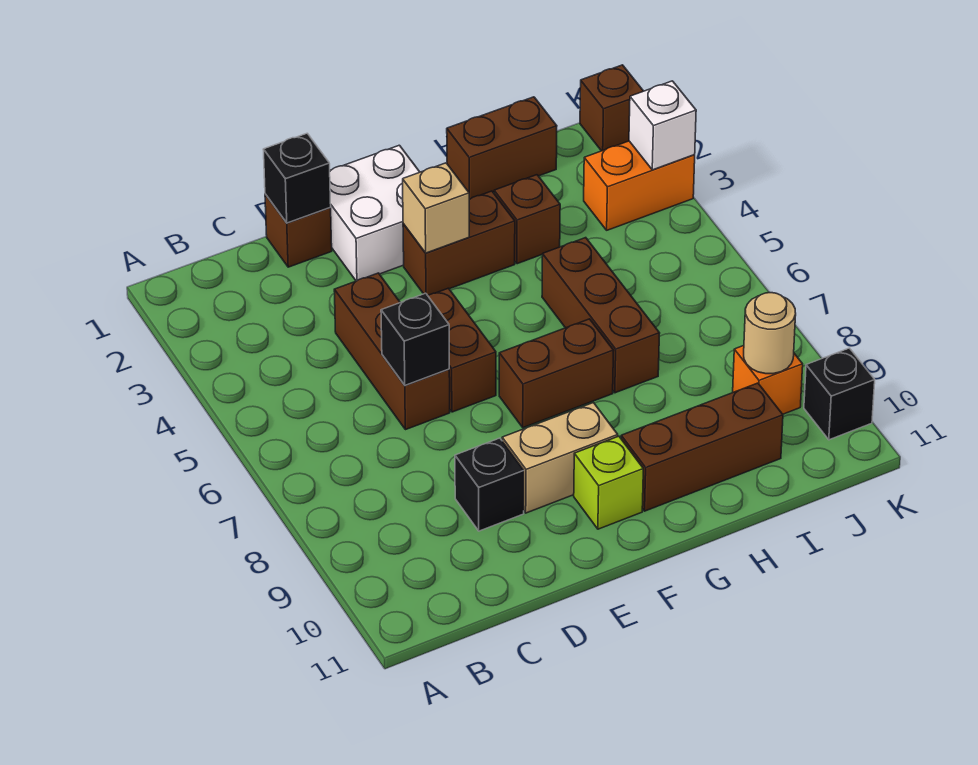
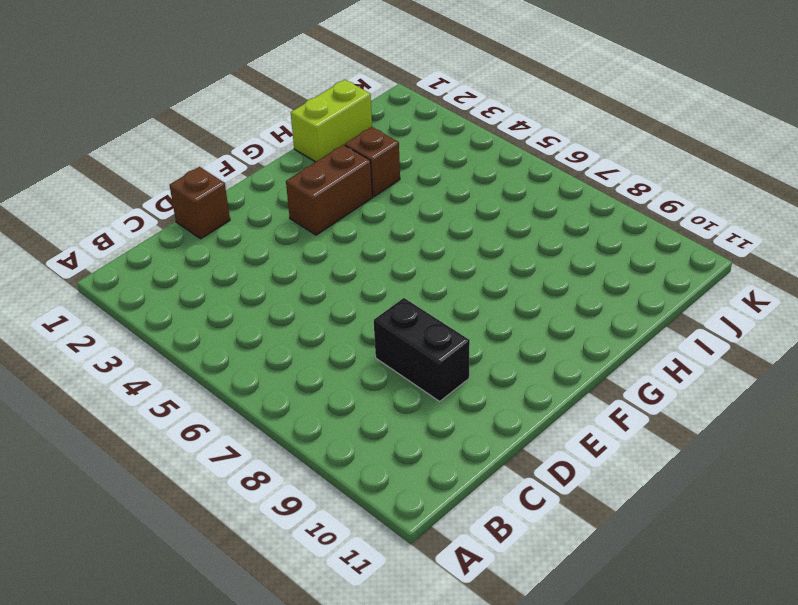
black 1x2 brick [374,298,470,401] -> black 1x1 brick [455,438,524,531]
lime 1x2 brick [291,80,372,162] -> brown 1x2 brick [447,97,557,199]
none -> brown 1x3 brick [334,273,450,430]
none -> white 2x2 brick [330,145,419,281]
none -> brown 1x2 brick [428,288,496,412]

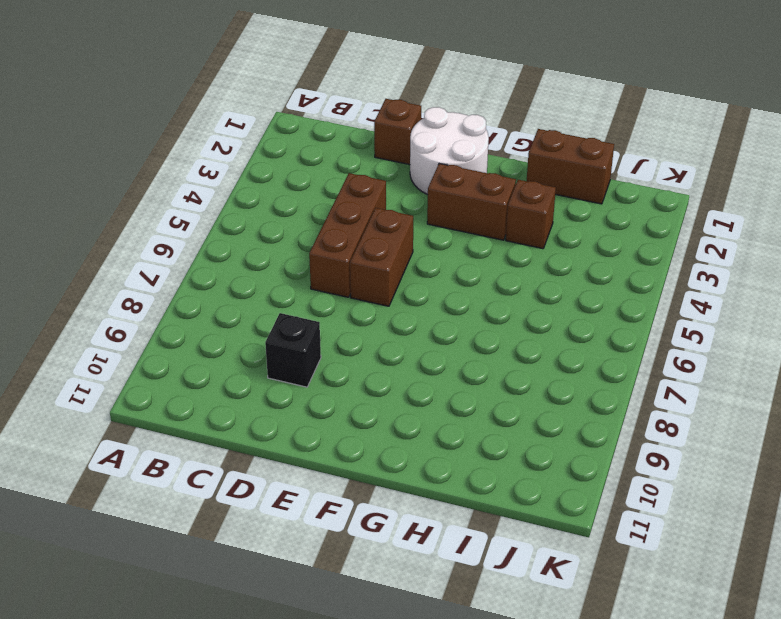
white 2x2 round brick [410,107,489,195] -> white 2x2 brick [330,145,419,281]
none -> tan 1x2 brick [502,403,618,513]
none -> brown 1x2 brick [499,319,614,428]
none -> lime 1x1 brick [574,436,643,529]

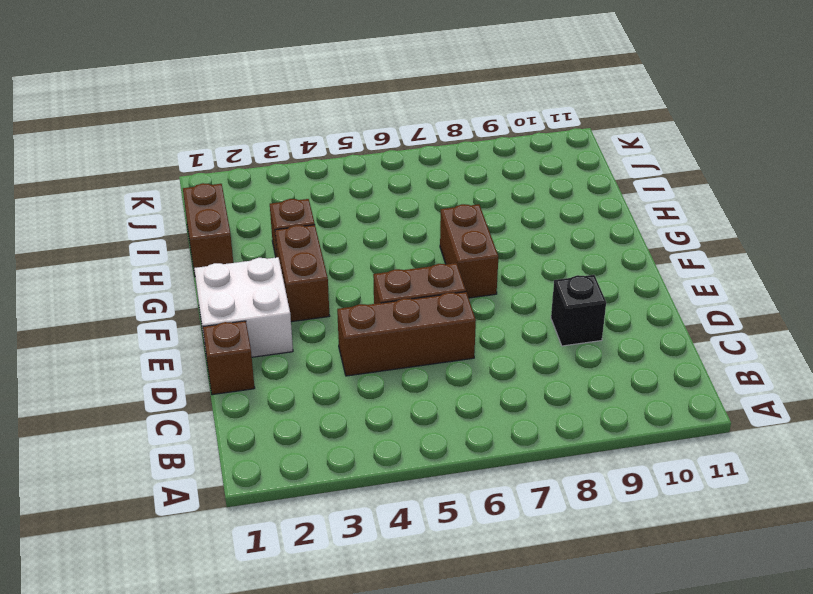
none -> tan 1x2 brick [502,403,618,513]
none -> lime 1x1 brick [574,436,643,529]
none -> brown 1x3 brick [621,383,783,511]

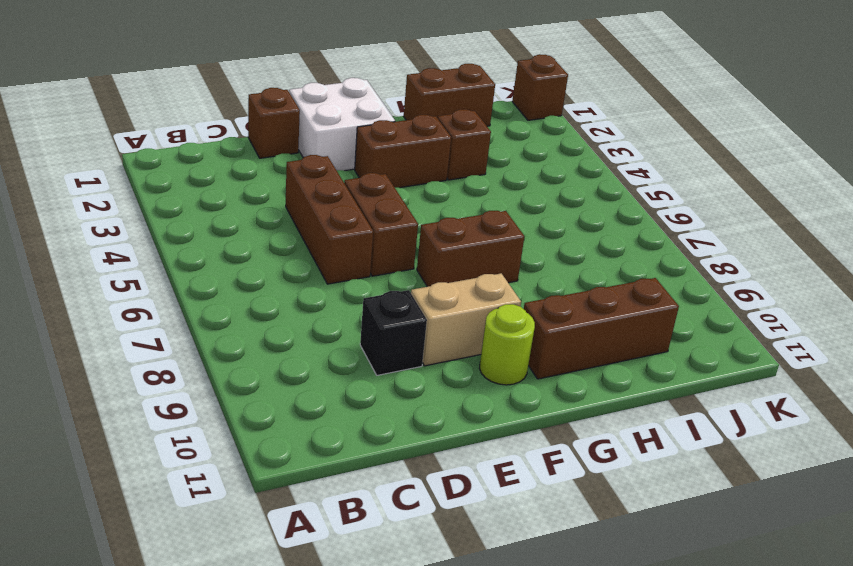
lime 1x1 round brick [480,304,535,385] -> lime 1x1 brick [574,436,643,529]
none -> brown 1x3 brick [542,238,660,393]
none -> orange 1x2 brick [584,141,695,230]
none -> orange 1x1 brick [733,346,803,414]

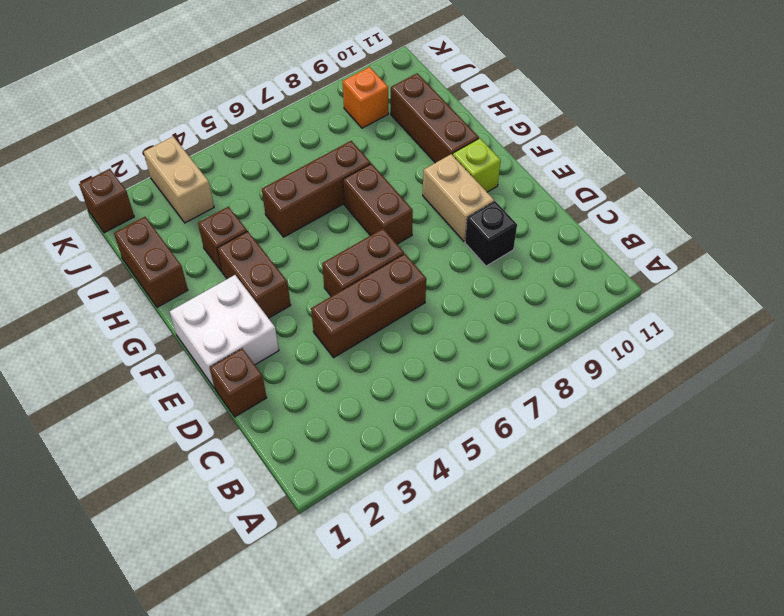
tan 1x2 brick [144,137,214,223] -> orange 1x2 brick [584,141,695,230]
none -> black 1x1 brick [804,348,875,440]
none -> black 1x1 brick [263,133,331,223]
none -> black 1x1 brick [381,293,449,386]

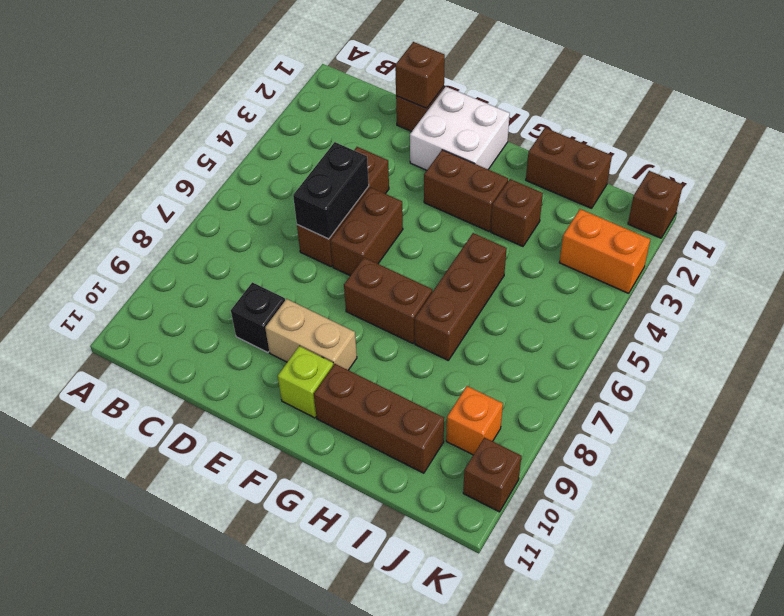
brown 1x1 brick [395,42,445,109] -> black 1x1 brick [263,133,331,223]
black 1x2 brick [293,142,369,239] -> black 1x1 brick [381,293,449,386]
brown 1x1 brick [463,438,522,512] -> black 1x1 brick [804,348,875,440]
none -> tan 1x1 brick [403,163,469,253]
none -> tan 1x1 round brick [744,293,796,374]
none -> white 1x1 brick [629,81,696,170]

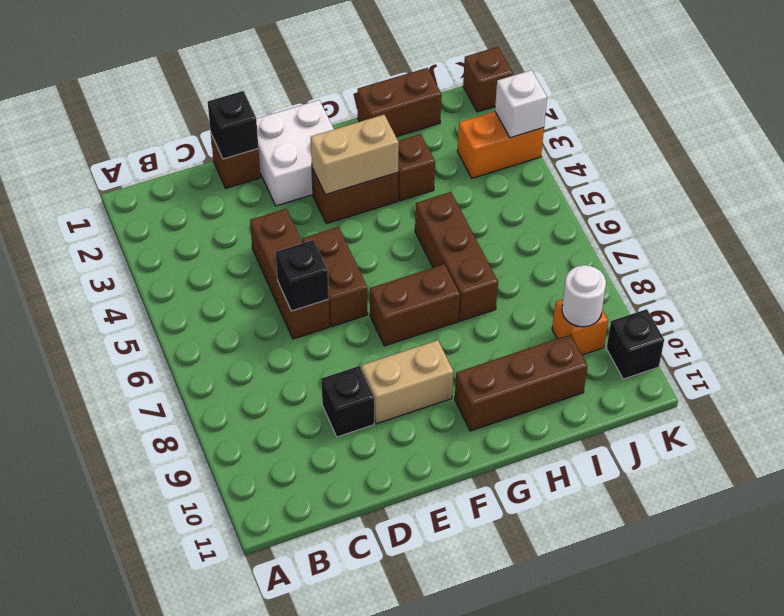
tan 1x2 brick [311,115,399,195] -> tan 1x1 brick [403,163,469,253]
white 1x1 round brick [562,265,606,327] -> tan 1x1 round brick [744,293,796,374]
none -> lime 1x1 brick [574,436,643,529]

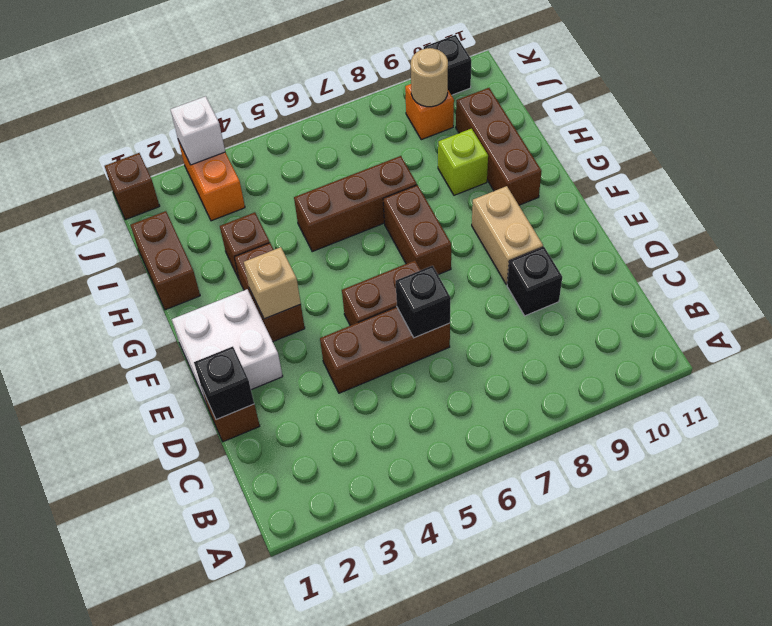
lime 1x1 brick [438,129,488,195] -> lime 1x1 brick moved to [574,436,643,529]

